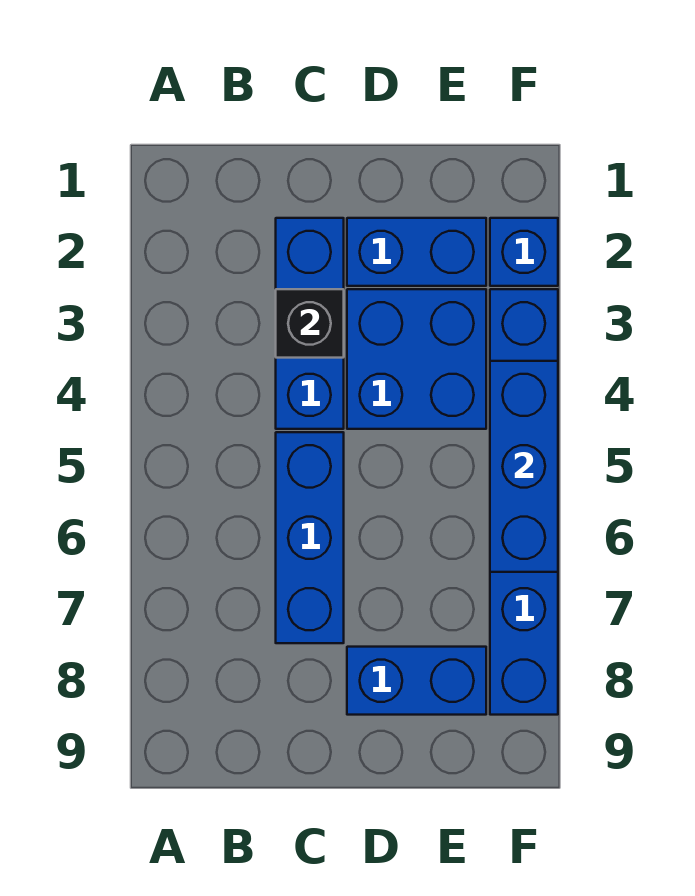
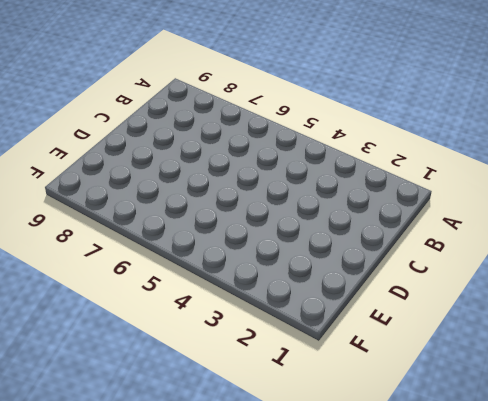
none -> blue 1x3 brick [276,218,344,429]
none -> blue 1x3 brick [276,432,344,643]

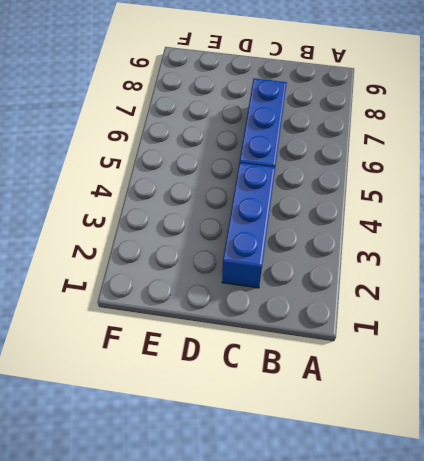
none -> blue 1x2 brick [347,218,486,286]
none -> blue 2x2 brick [347,289,486,429]

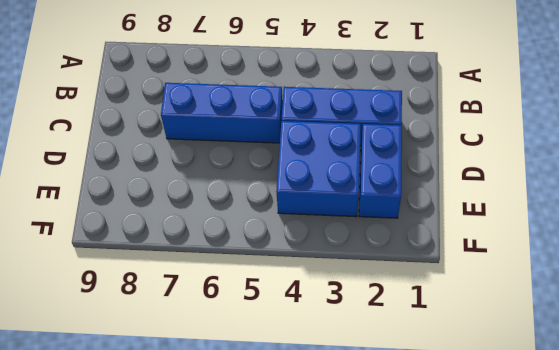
none -> blue 1x2 brick [347,647,486,715]
none -> blue 1x1 brick [490,218,558,286]

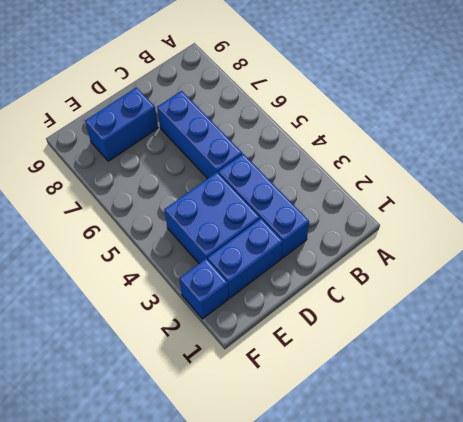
none -> blue 1x6 brick [490,289,558,715]
none -> black 1x1 brick [276,289,344,358]

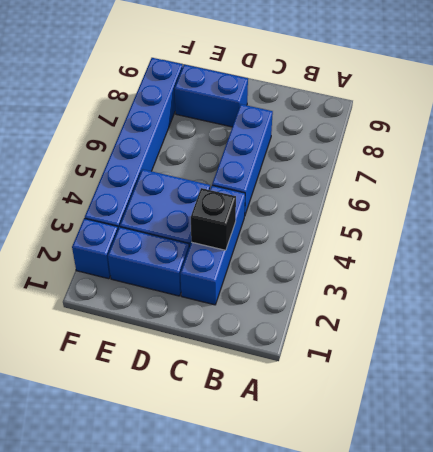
none -> blue 1x3 brick [490,361,558,572]

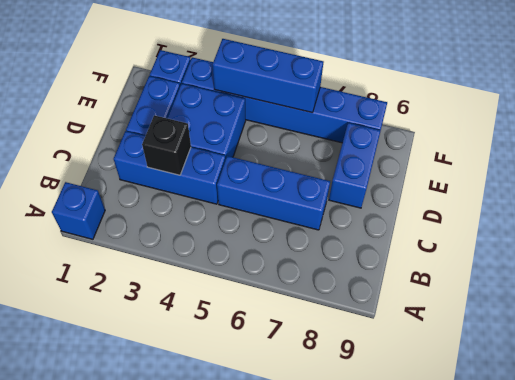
blue 1x1 brick [52,182,105,239] -> none

